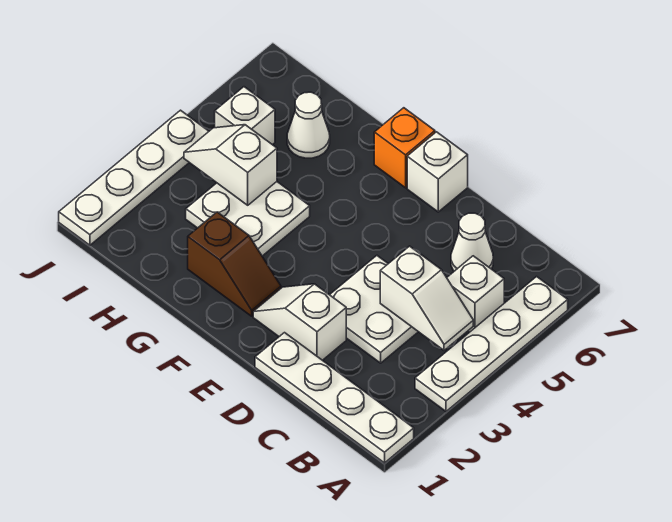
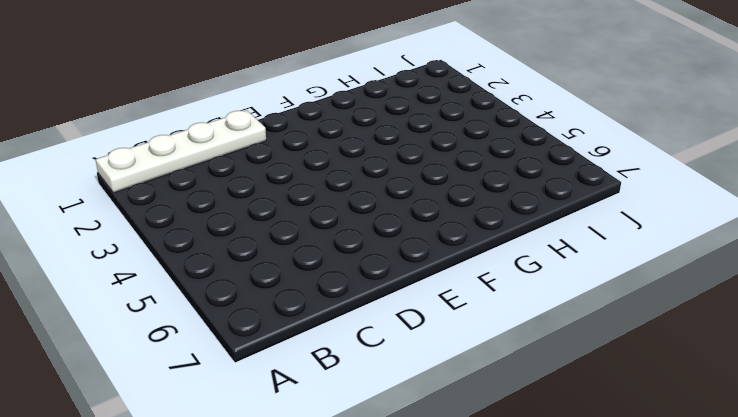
none -> white 1x4 plate [415,277,568,411]
none -> white 1x1 brick [447,256,504,332]
none -> white 2x2 plate [330,256,418,363]

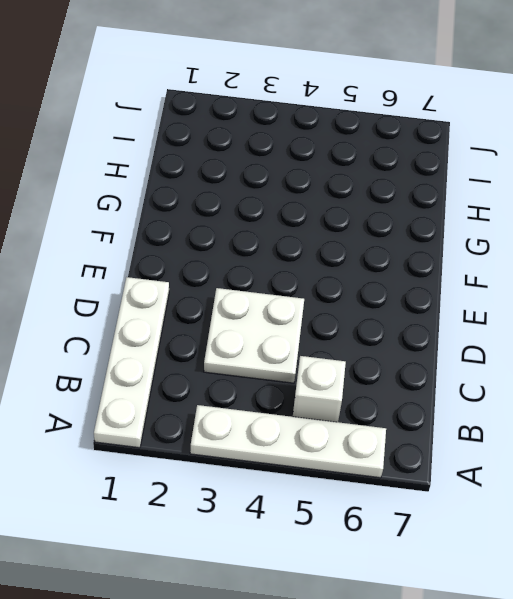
none -> white 1x1 cone [451,213,493,271]
none -> white 1x2 slope [253,284,346,360]
none -> white 1x1 brick [407,132,468,212]

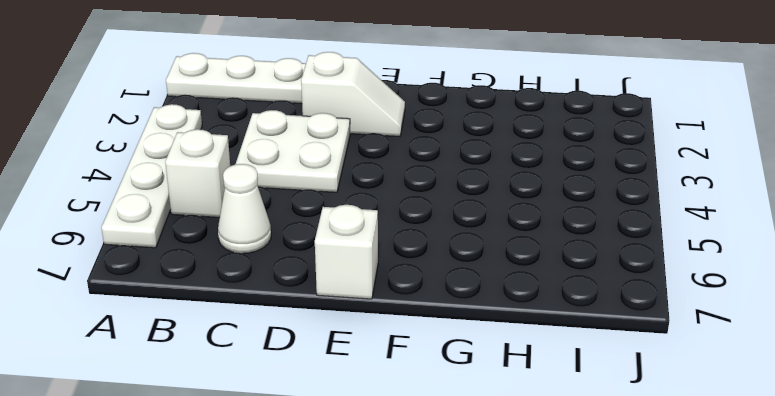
none -> brown 1x2 slope [188,212,281,316]
none -> orange 1x1 brick [374,108,435,188]
none -> white 2x2 plate [186,182,310,256]

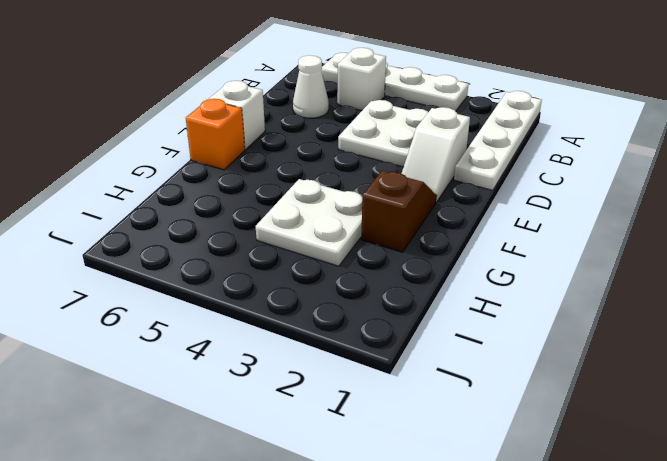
none -> white 1x1 cone [287,92,330,158]
none -> white 1x1 brick [215,87,275,145]
none -> white 1x4 plate [59,110,209,245]

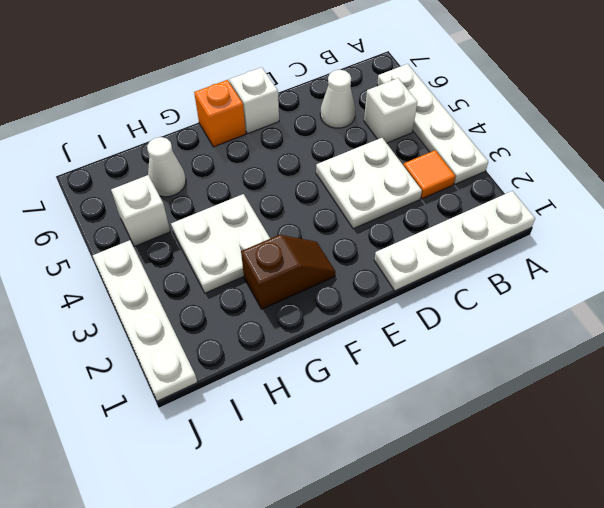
orange 1x1 tile [403,150,456,199] -> none
none -> white 1x2 slope [253,284,346,360]
none -> white 1x2 slope [380,246,473,350]
none -> white 1x2 slope [184,125,277,205]

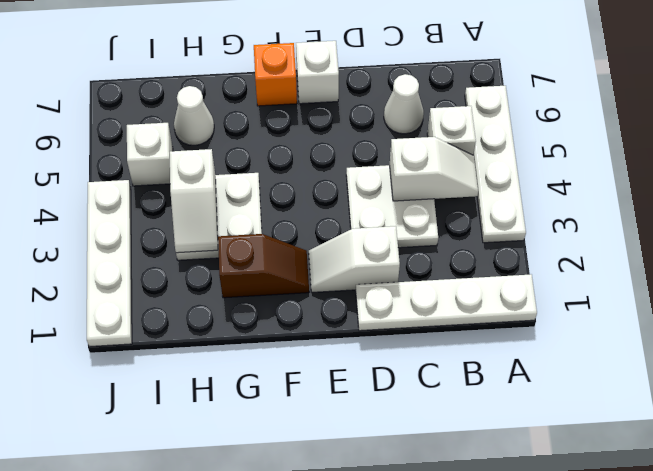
white 1x2 slope [170,149,218,253] -> white 1x2 slope turned to [184,125,277,205]

